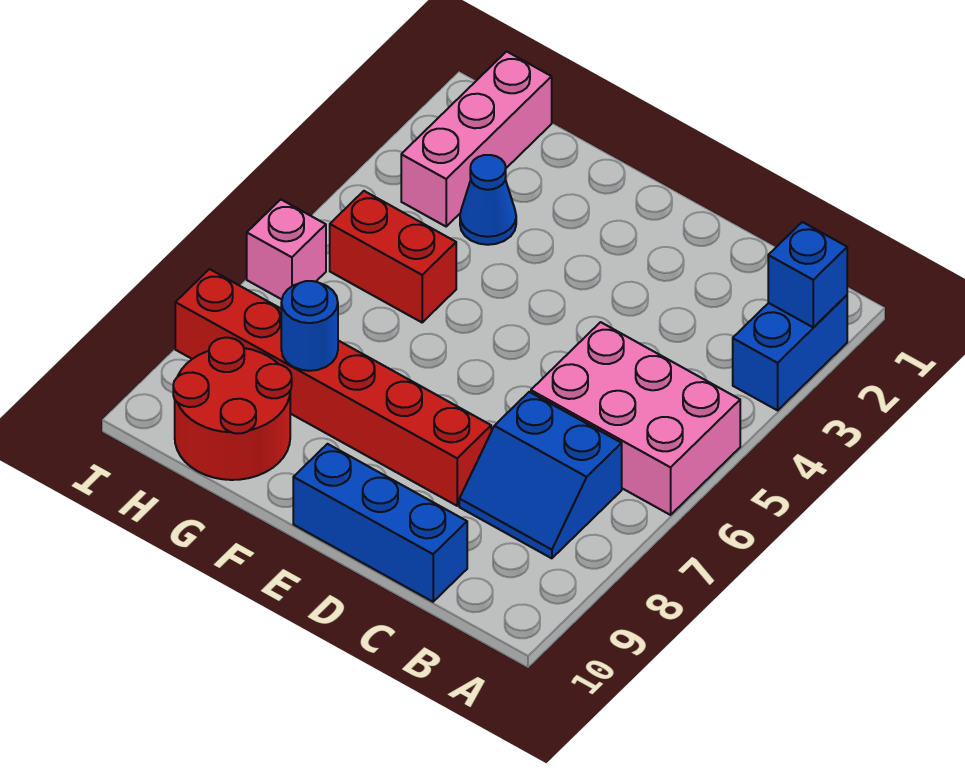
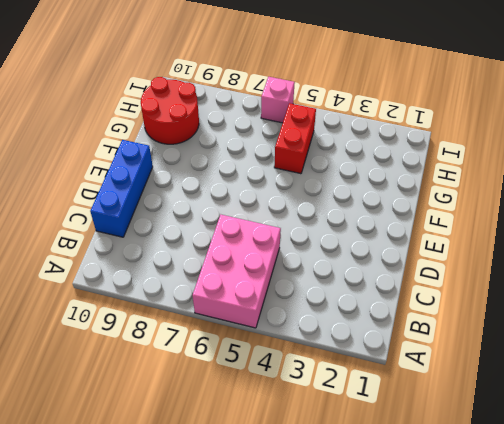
none -> blue 1x2 brick [733,295,847,410]
none -> blue 2x2 slope [459,392,622,558]
none -> red 1x6 brick [175,269,491,506]

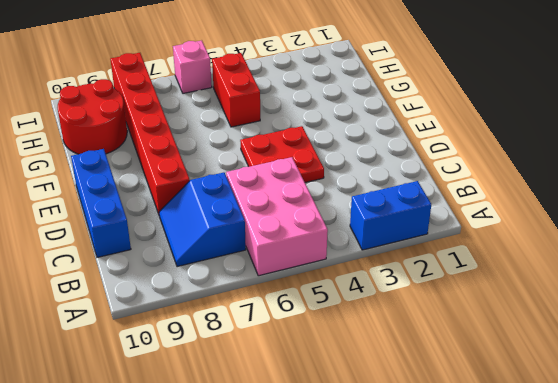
red 2x2 plate [240,126,324,182] -> none
none -> blue 1x1 cone [460,155,516,245]
none -> pink 1x3 brick [401,51,552,226]
none -> blue 1x1 brick [768,222,847,328]

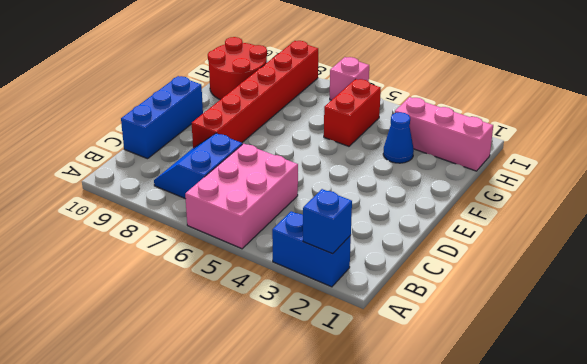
none -> blue 1x1 round brick [281,281,338,371]

